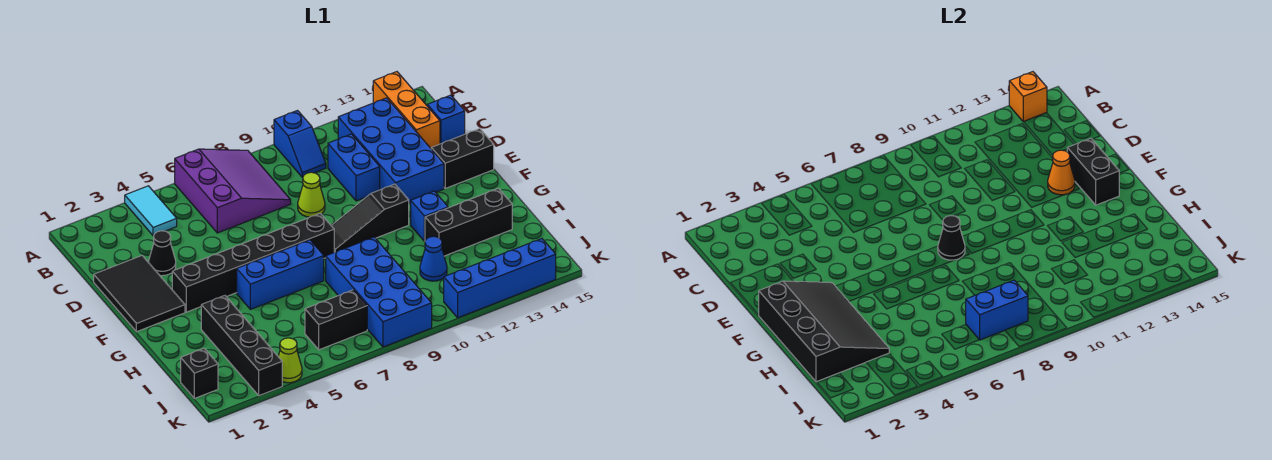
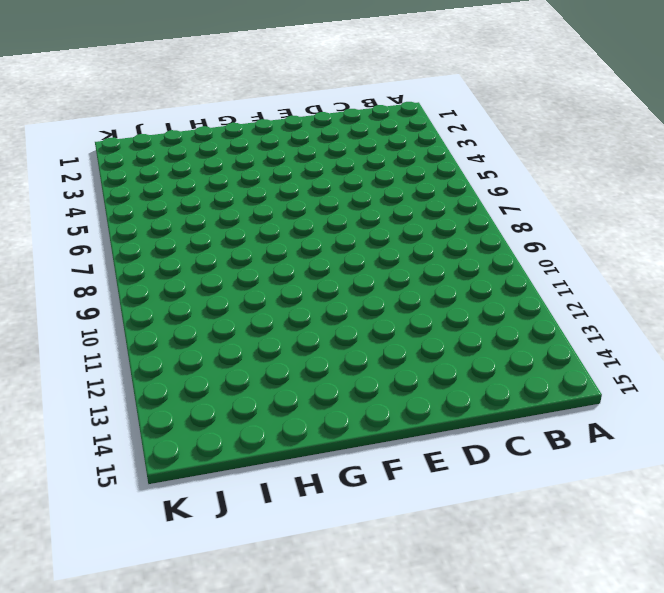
none -> cyan 1x2 tile [125,186,177,236]
none -> purple 3x3 slope [175,149,291,233]
none -> blue 1x2 slope [274,111,326,177]

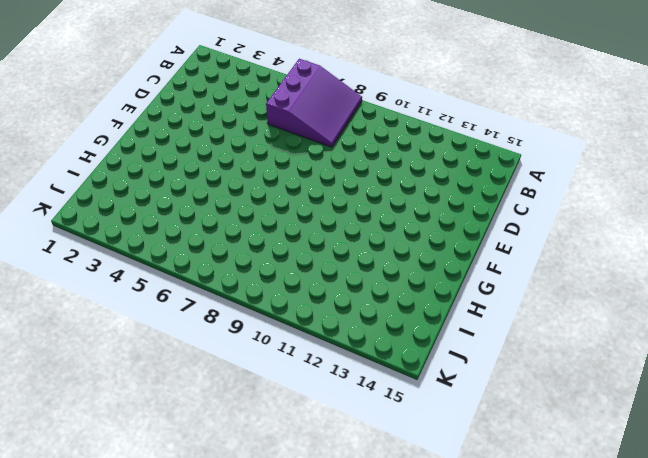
none -> cyan 1x2 tile [125,186,177,236]
none -> blue 1x2 slope [274,111,326,177]
none -> orange 1x3 brick [373,72,440,148]

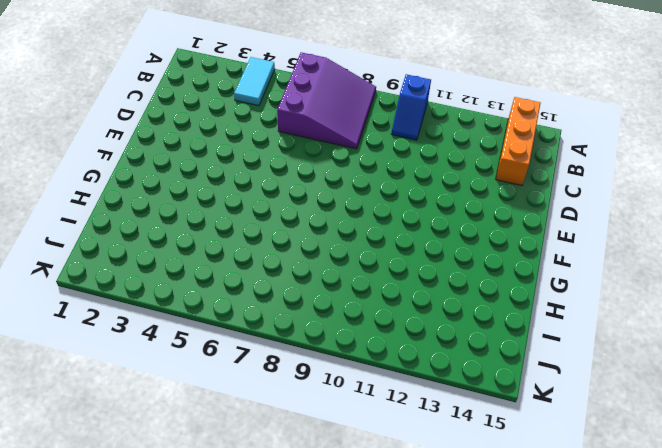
none -> blue 2x4 brick [338,98,444,203]
none -> blue 1x2 brick [328,134,380,201]
none -> blue 1x1 brick [427,95,465,144]

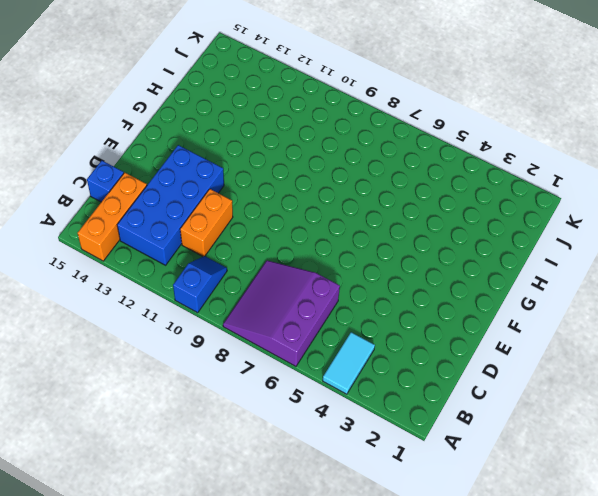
orange 1x2 brick [180,189,233,256] -> blue 1x2 brick [328,134,380,201]
none -> black 2x3 tile [94,256,185,332]
none -> black 1x1 cone [149,231,176,276]
none -> lime 1x1 cone [298,172,325,217]

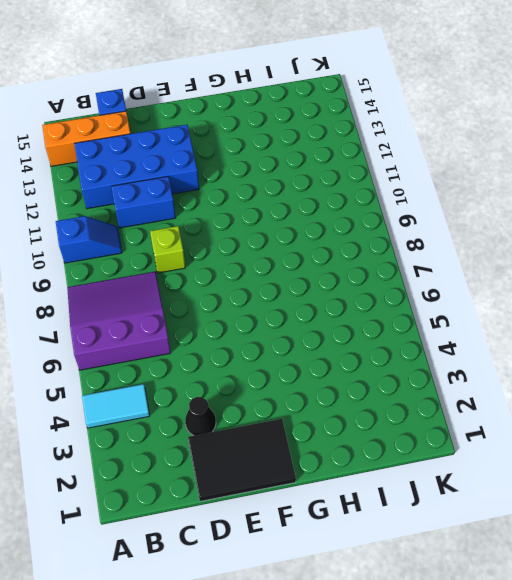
lime 1x1 brick [150,226,185,273] -> lime 1x1 cone [298,172,325,217]
none -> black 1x2 brick [431,129,494,188]
none -> black 1x6 brick [172,213,334,312]
none -> black 1x3 slope [331,184,409,252]

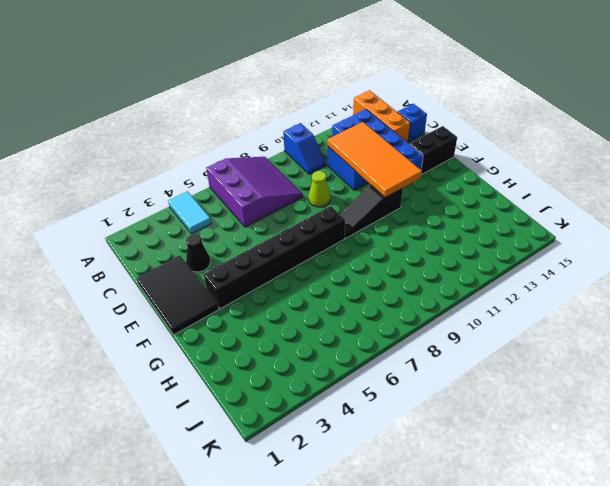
orange 2x4 tile [328,122,422,197] -> none
none -> blue 1x3 brick [237,240,324,309]
none -> blue 1x1 brick [411,191,448,241]
none -> black 1x4 brick [201,296,282,396]

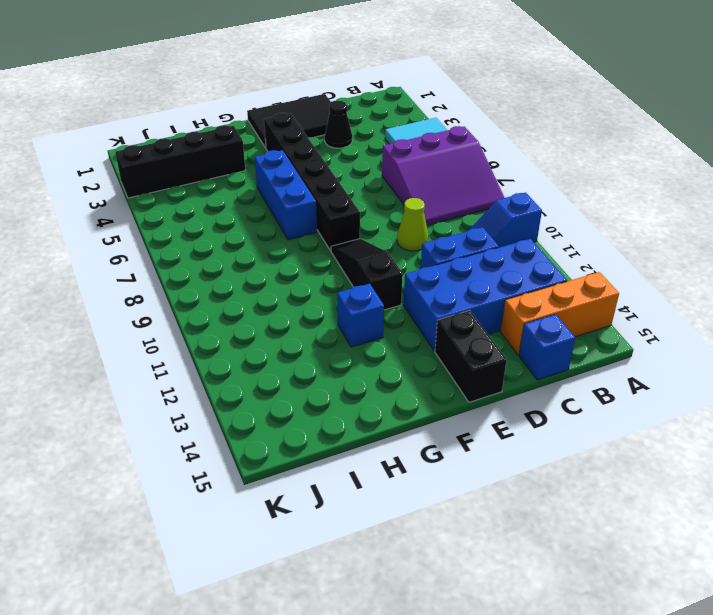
none -> blue 2x4 brick [326,237,432,347]
none -> black 1x3 brick [425,188,512,256]
none -> blue 1x1 cone [420,236,447,281]

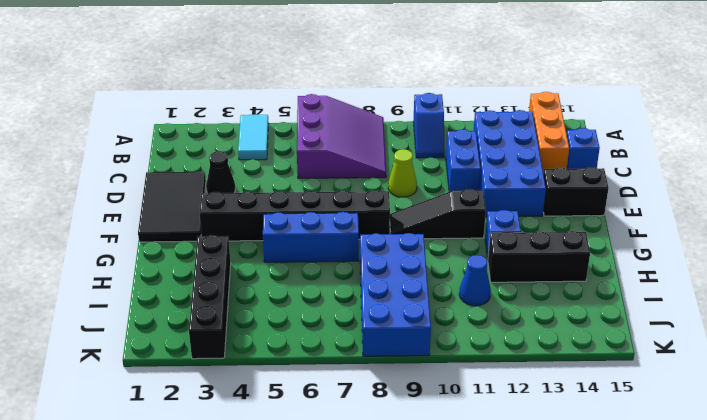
none -> black 1x1 brick [181,348,218,398]
none -> black 1x2 brick [305,290,367,350]
none -> lime 1x1 cone [278,338,302,383]

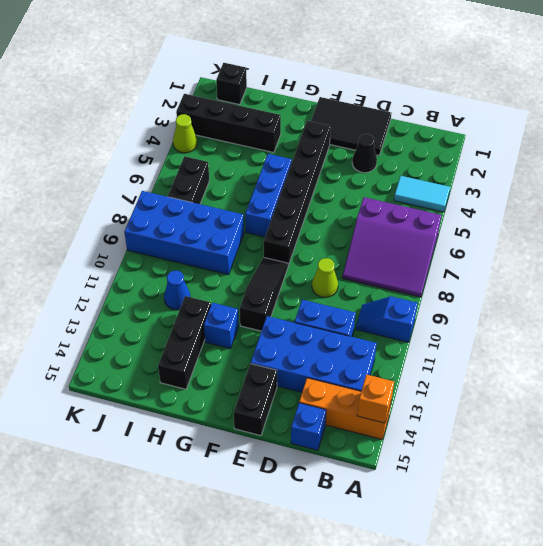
none -> blue 1x4 brick [444,239,556,318]
none -> orange 1x1 cone [1048,150,1075,195]
none -> black 1x2 brick [1067,138,1119,205]

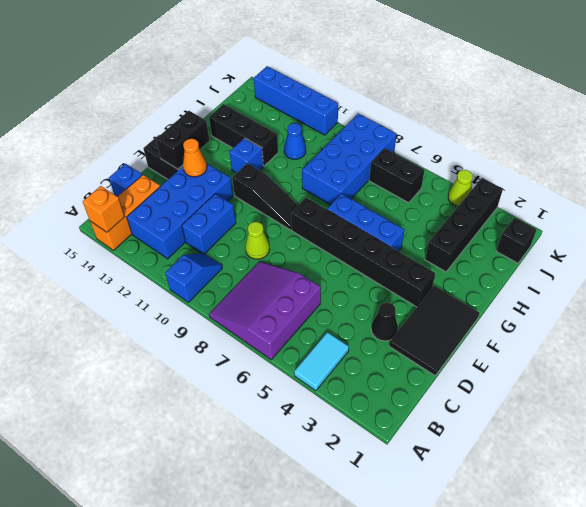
none -> black 3x4 slope [759,281,889,382]
none -> black 1x1 cone [938,216,965,260]
none -> blue 1x2 brick [966,280,1028,340]

